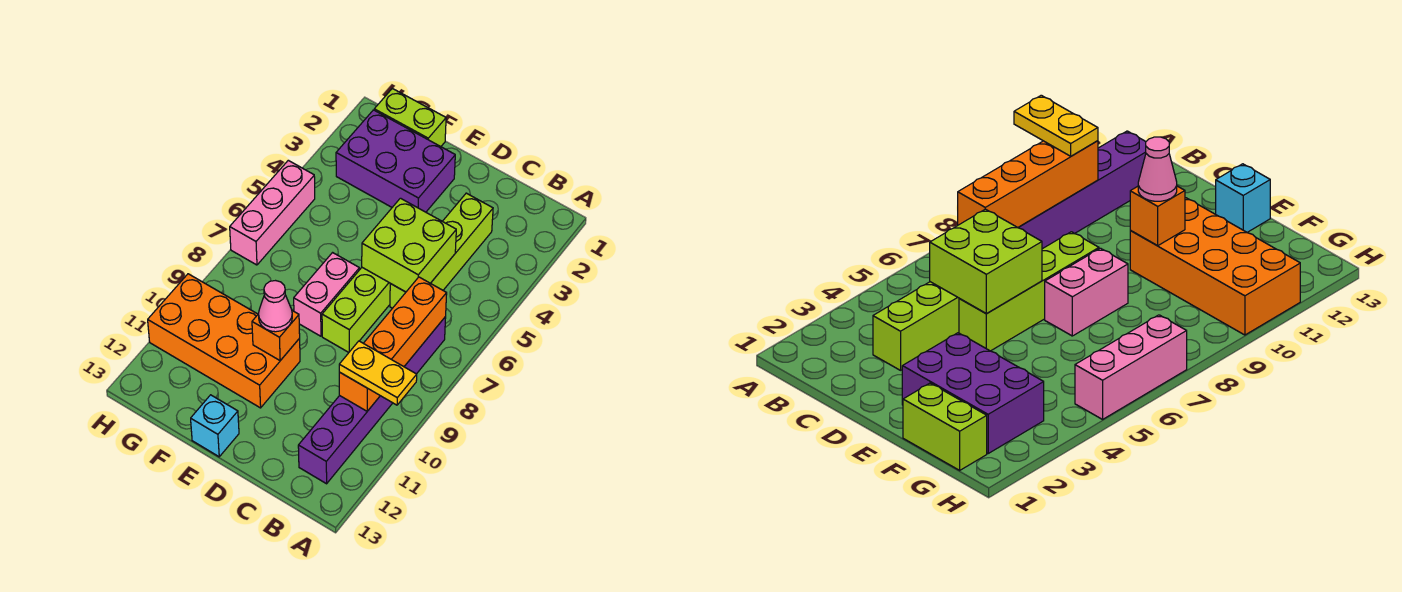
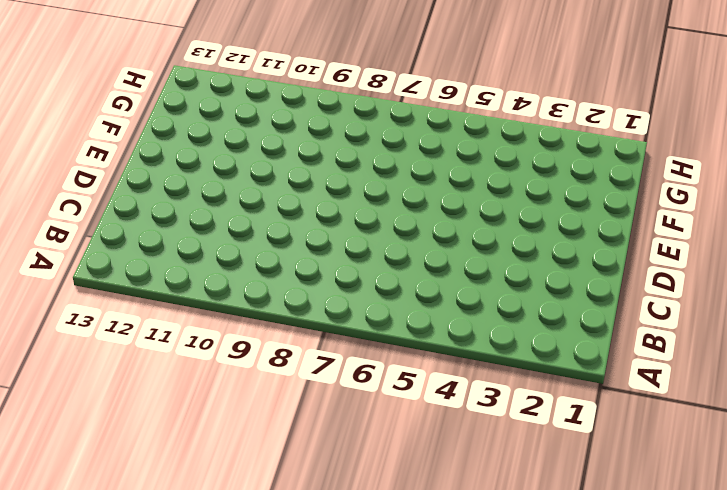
none -> purple 1x6 brick [298,317,446,484]
none -> lime 1x4 brick [390,193,493,308]
none -> lime 1x4 brick [322,268,390,352]

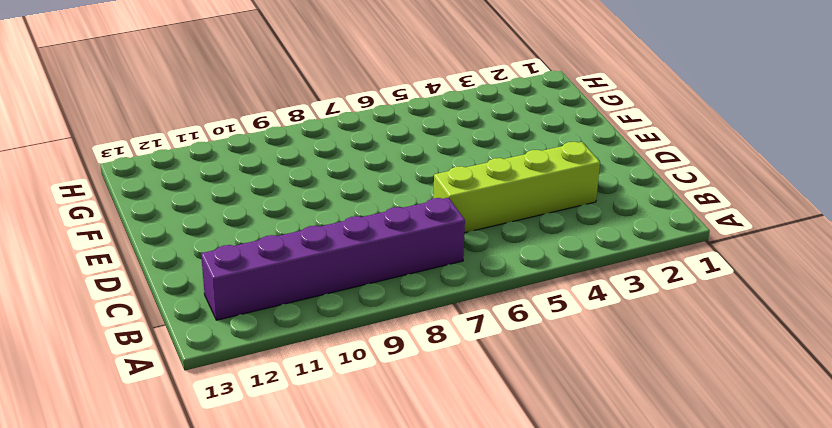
none -> lime 1x4 brick [322,268,390,352]
none -> purple 2x3 brick [336,110,455,212]
none -> pink 1x2 brick [294,253,359,336]

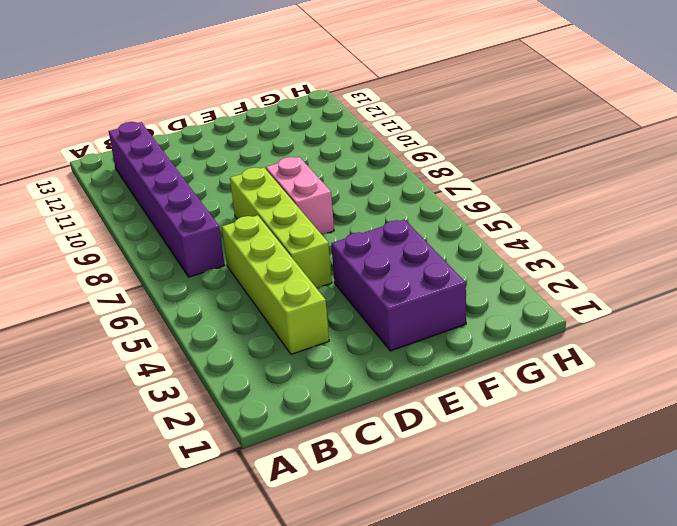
purple 2x3 brick [331,220,466,351] -> purple 2x3 brick turned to [336,110,455,212]
none -> orange 2x4 brick [148,274,300,408]
none -> cyan 1x1 brick [191,395,239,457]
none -> lime 1x2 brick [374,88,446,147]

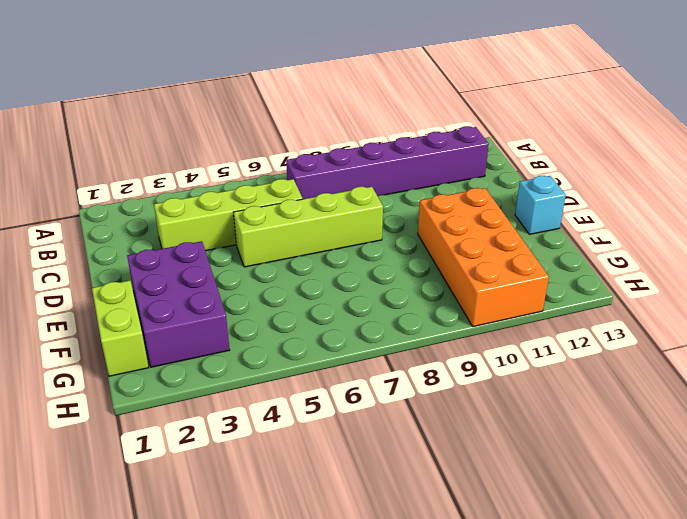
none -> pink 1x2 brick [294,253,359,336]
none -> pink 1x3 brick [230,160,315,265]
none -> orange 1x4 brick [339,277,447,411]

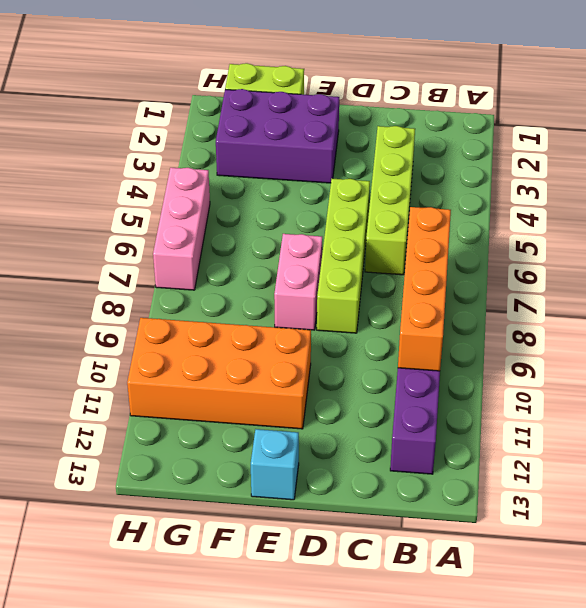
none -> lime 2x2 brick [362,198,456,292]
none -> orange 1x1 brick [252,311,300,360]
none -> yellow 1x2 plate [339,341,417,405]

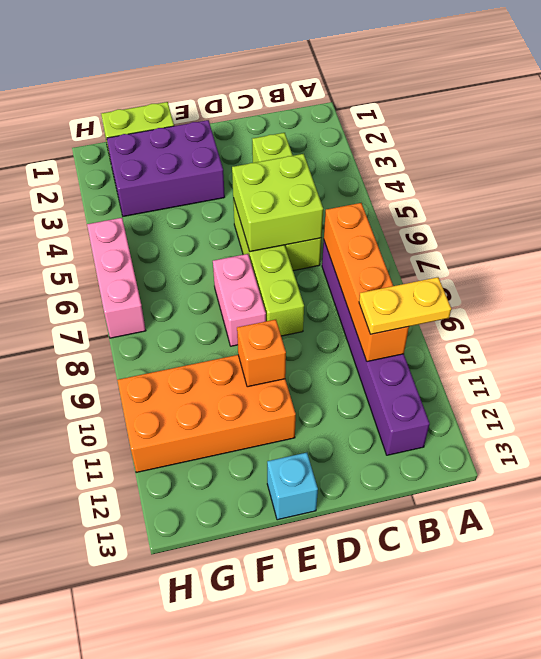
none -> pink 1x1 cone [258,281,292,332]

